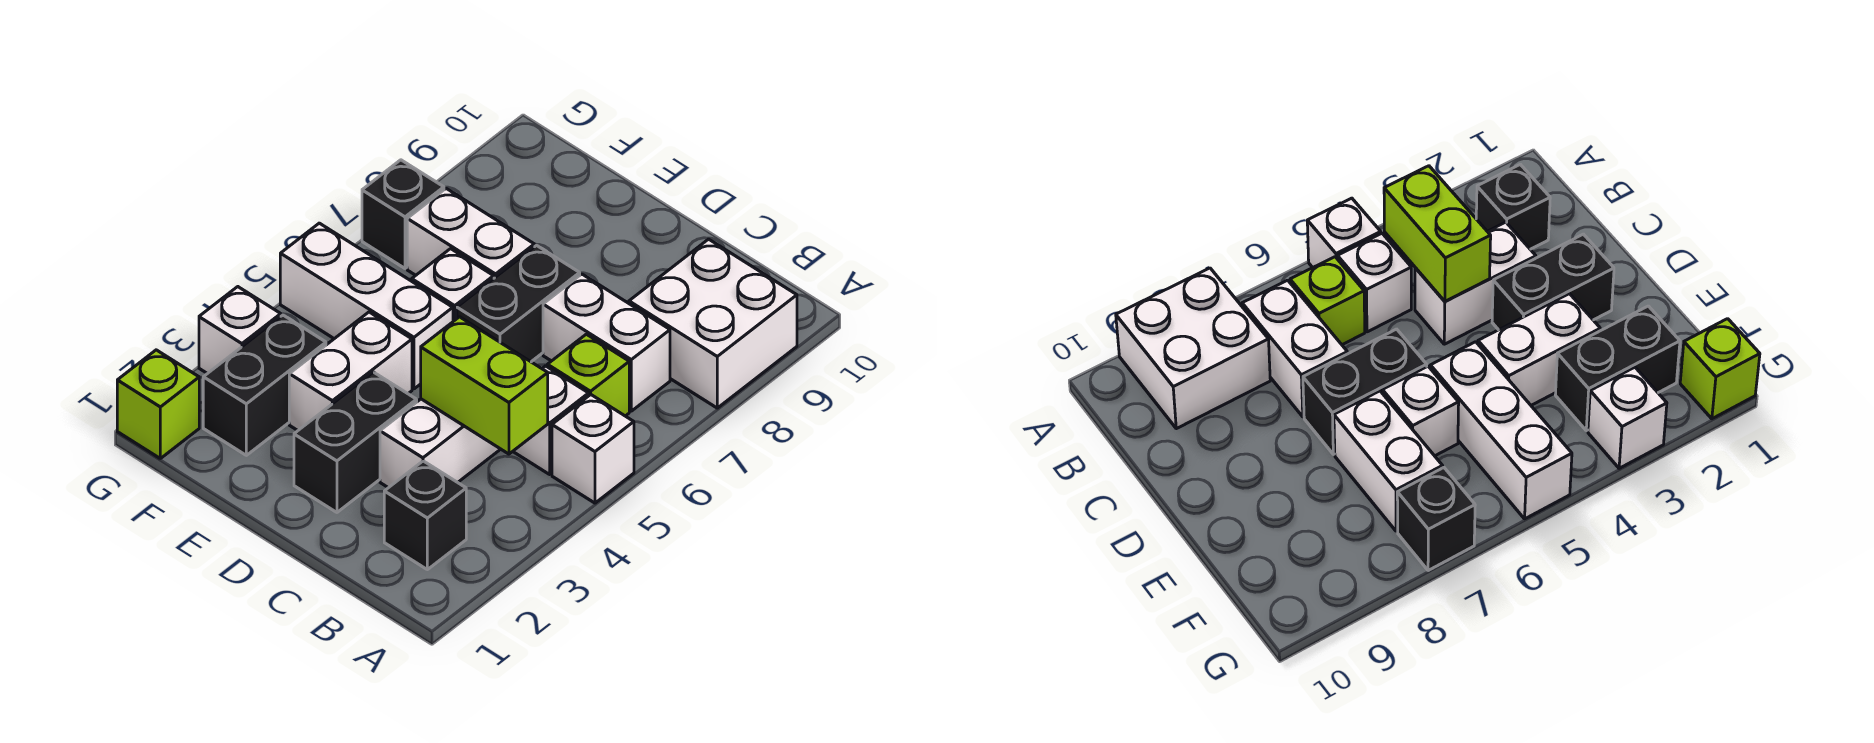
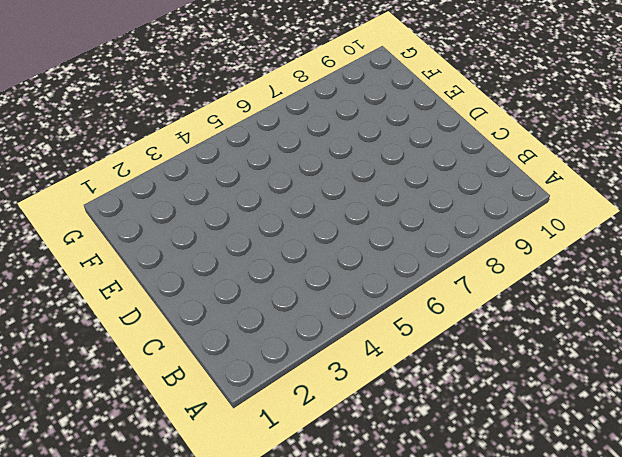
none -> white 1x1 brick [552,395,634,503]
none -> white 2x2 brick [629,239,797,408]
none -> black 1x1 brick [384,461,466,570]

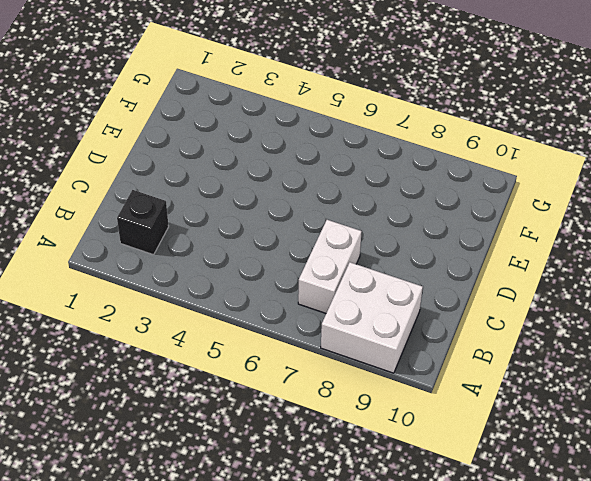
none -> white 1x1 brick [552,395,634,503]
none -> white 1x1 brick [513,366,589,474]
none -> lime 1x1 brick [547,334,629,416]

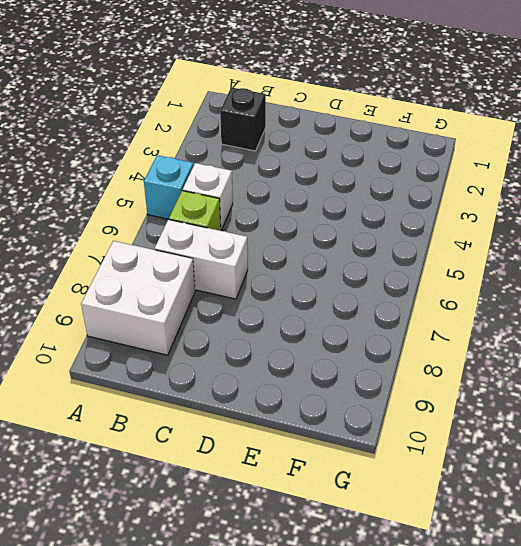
cyan 1x1 brick [144,155,193,219] -> white 1x1 brick [552,395,634,503]
none -> white 1x2 brick [380,399,500,488]
none -> black 1x2 brick [294,372,417,512]
none -> black 1x2 brick [457,246,580,362]

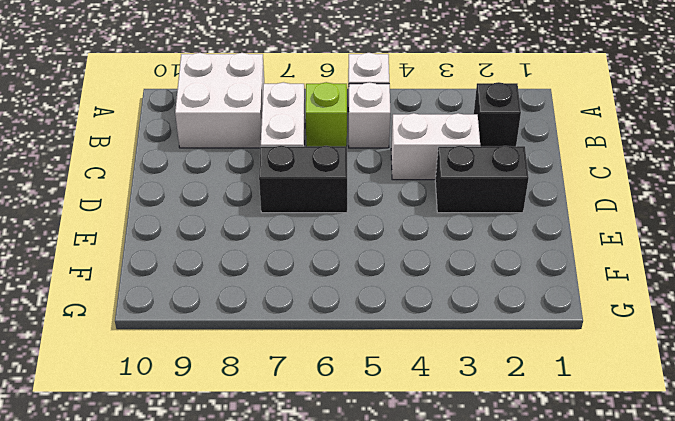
none -> white 1x2 brick [289,312,412,430]
none -> white 1x3 brick [280,223,453,389]
none -> white 1x1 brick [412,249,494,321]

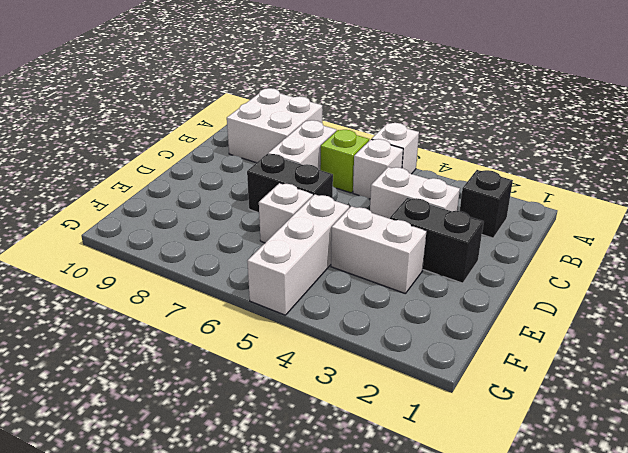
none -> white 1x2 brick [407,189,534,278]
none -> black 1x2 brick [203,315,326,455]
none -> lime 1x1 brick [117,350,199,458]

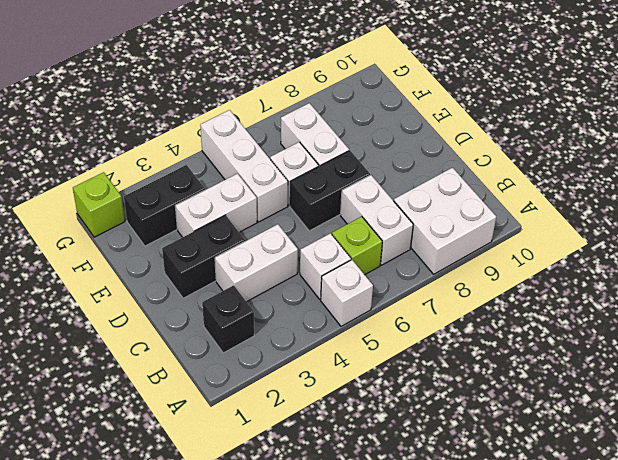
none -> white 1x1 brick [199,287,281,374]
none -> black 1x1 brick [362,160,444,268]
none -> lime 1x2 brick [421,317,548,454]

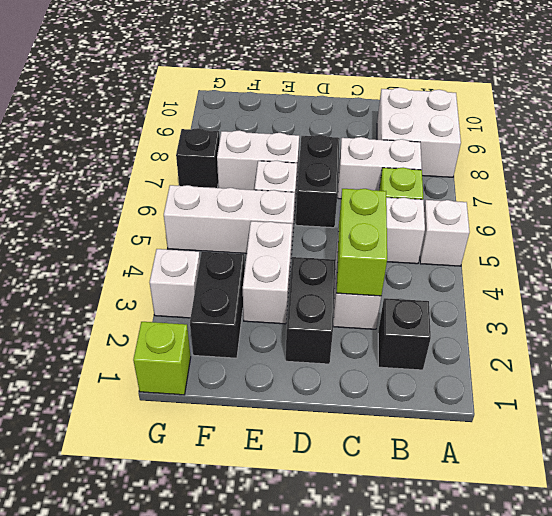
lime 1x2 brick [337,189,387,296] -> lime 1x2 brick turned to [421,317,548,454]

